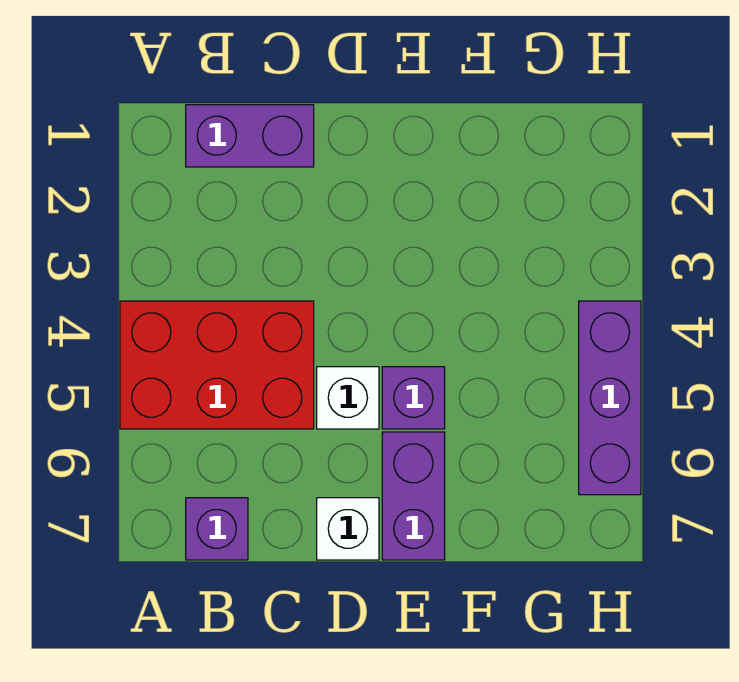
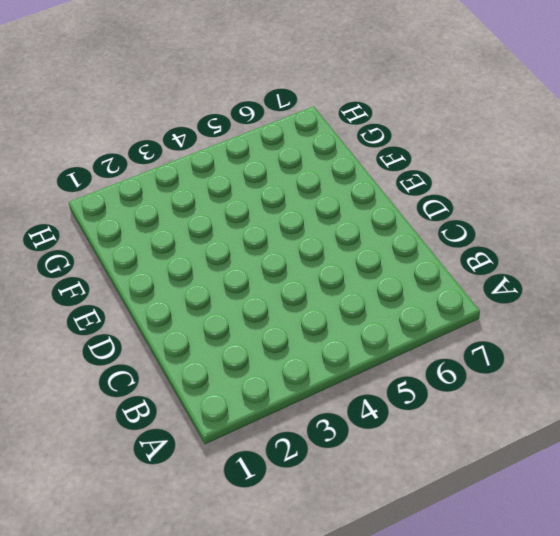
none -> red 2x3 brick [120,301,314,429]
none -> purple 1x2 brick [186,105,314,167]

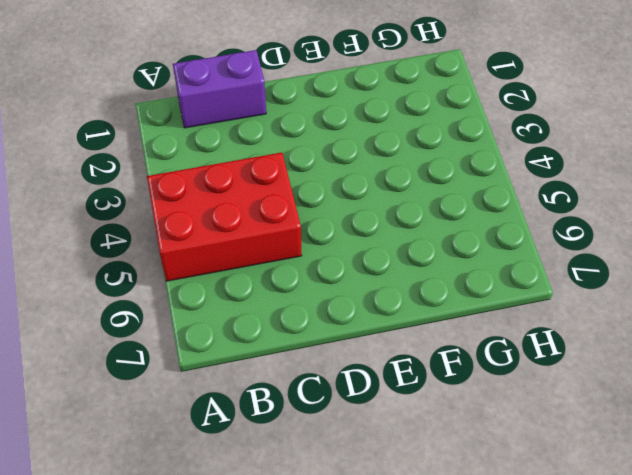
none -> purple 1x1 brick [186,498,248,560]
none -> white 1x1 brick [317,367,379,429]

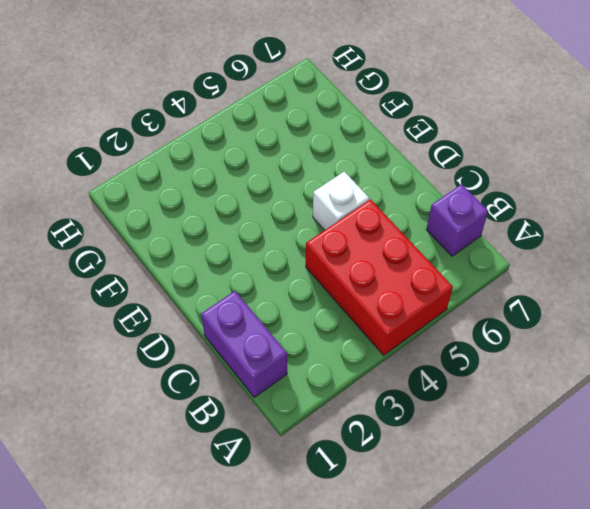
none -> white 1x1 brick [317,498,379,560]
none -> purple 1x1 brick [382,367,445,429]

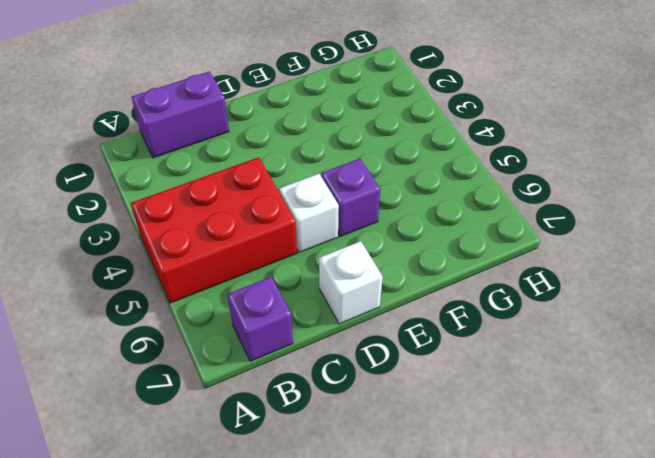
none -> purple 1x2 brick [382,432,445,560]
none -> purple 1x3 brick [579,301,641,495]

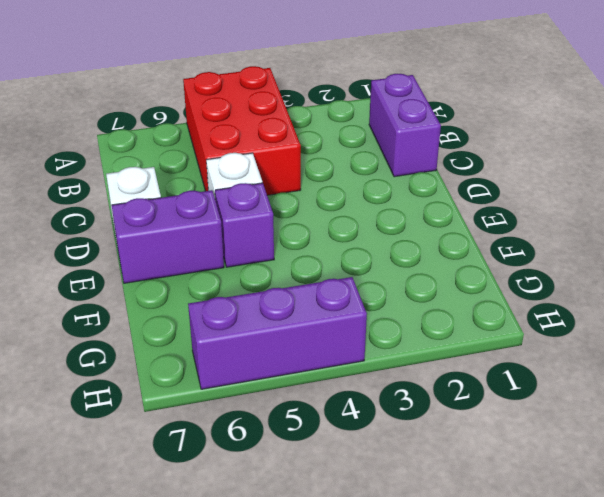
none -> purple 1x1 brick [186,498,248,560]

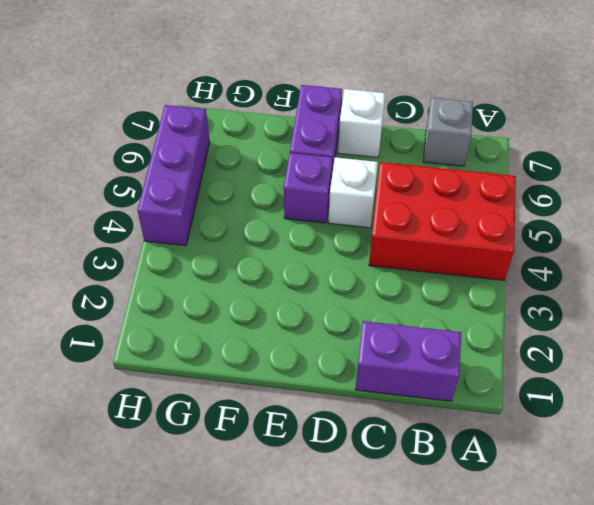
grey 1x1 brick [423,98,473,166] -> purple 1x1 brick [186,498,248,560]

